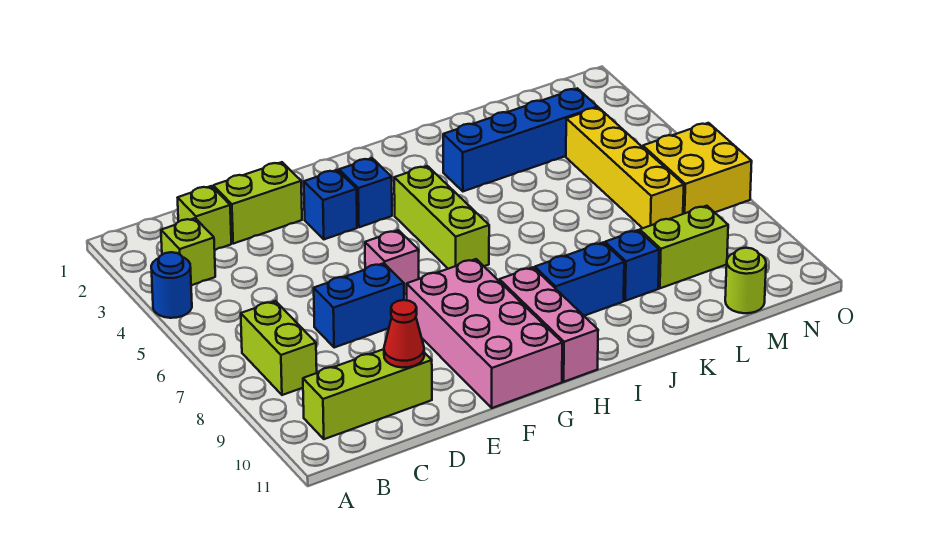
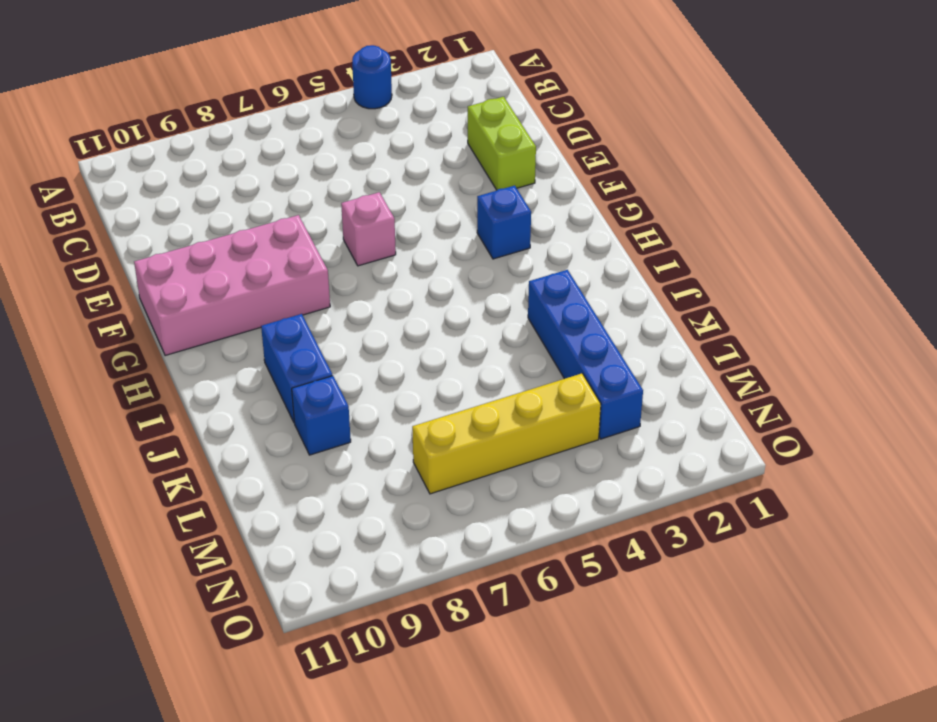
none -> lime 1x1 brick [161,218,215,285]
none -> lime 1x2 brick [241,301,317,395]
none -> lime 1x3 brick [303,349,432,439]

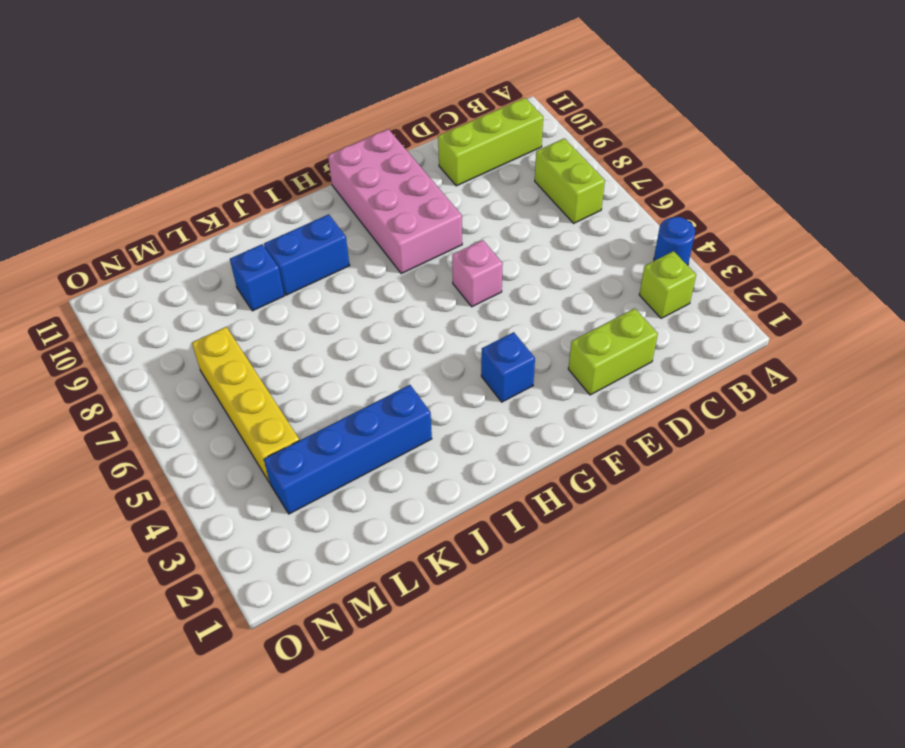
none -> lime 1x1 brick [178,186,231,250]
none -> blue 1x2 brick [314,263,404,348]
none -> blue 1x1 brick [304,170,357,239]

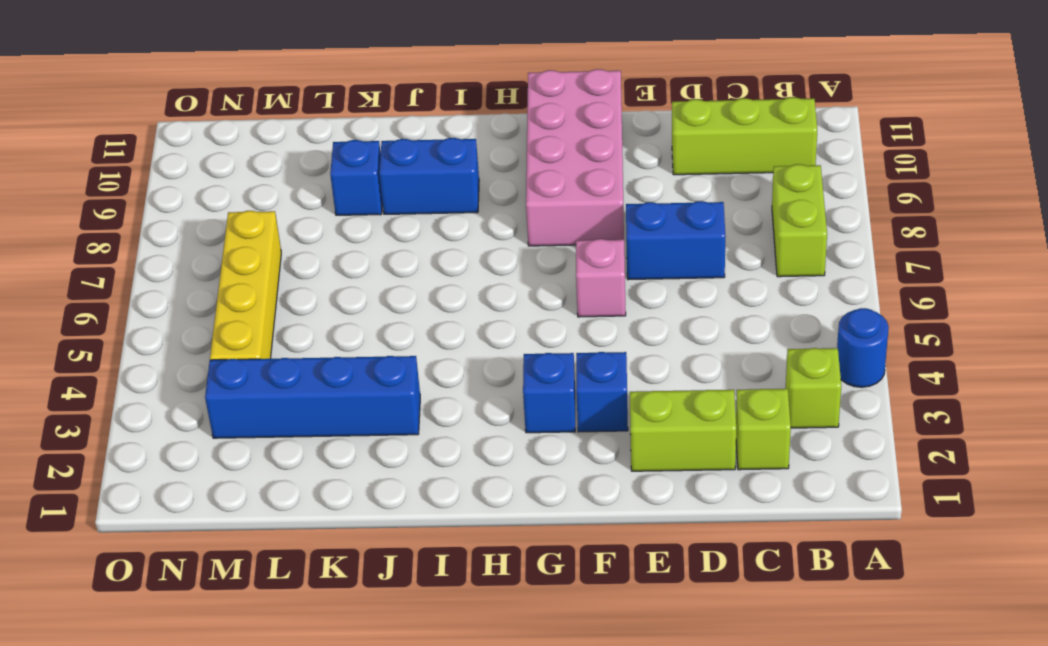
none -> lime 1x3 brick [394,166,489,269]
none -> pink 1x3 brick [499,267,598,382]
none -> lime 1x2 brick [640,206,728,288]

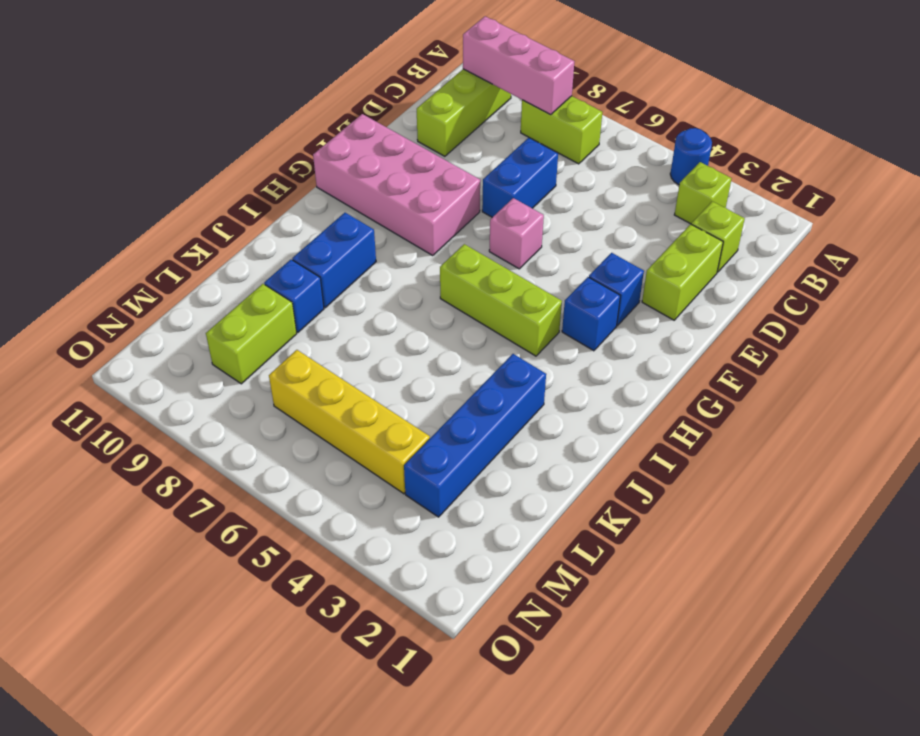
pink 1x3 brick [463,16,575,115] -> pink 1x3 brick moved to [499,267,598,382]
none -> lime 1x1 round brick [725,248,766,313]
none -> yellow 2x2 brick [643,123,752,214]
none -> red 1x1 cone [384,300,424,368]

